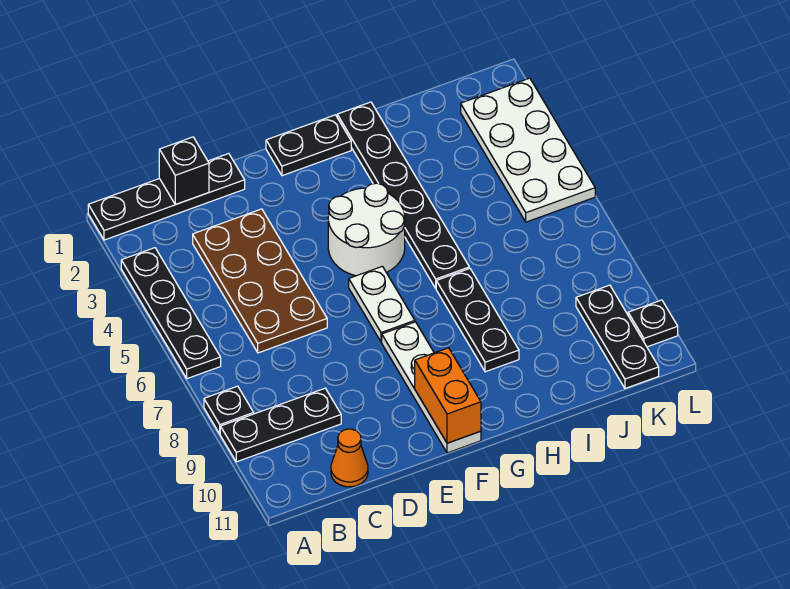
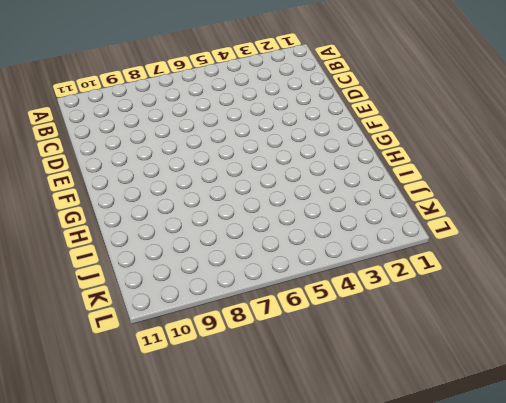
none -> black 1x4 plate [88,154,245,240]
none -> black 1x4 plate [121,248,221,379]
none -> black 1x1 plate [204,386,254,434]

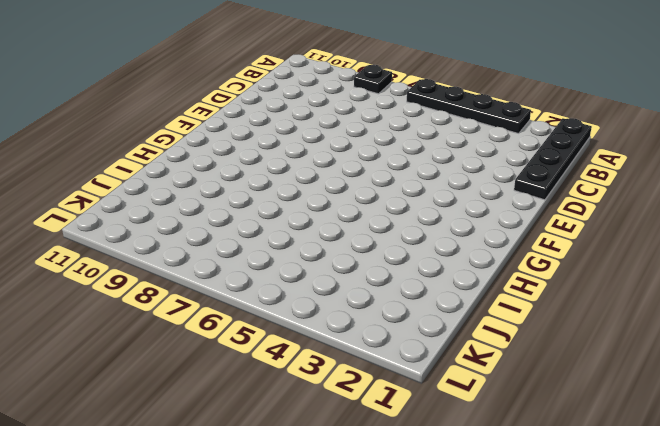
none -> black 1x3 plate [220,388,341,462]
none -> brown 2x4 plate [193,209,327,353]
none -> orange 1x1 cone [331,429,368,487]

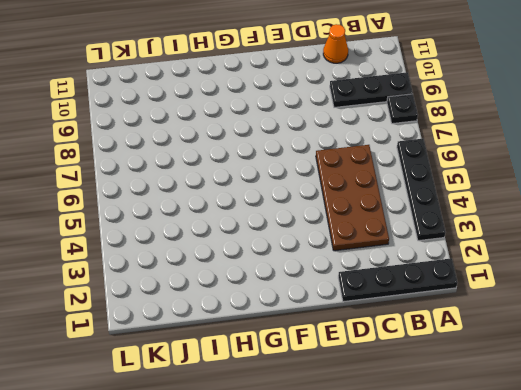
none -> black 1x2 plate [266,115,351,176]
none -> white 2x2 round brick [328,183,405,276]
none -> white 1x2 plate [349,266,415,342]

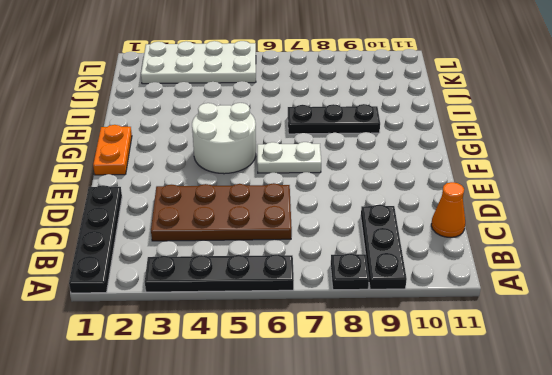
orange 1x2 plate [93,125,132,175] -> black 1x2 plate [266,115,351,176]
none -> white 1x4 plate [382,322,481,453]
none -> black 1x6 plate [337,102,469,288]
none -> black 1x3 plate [576,285,659,388]

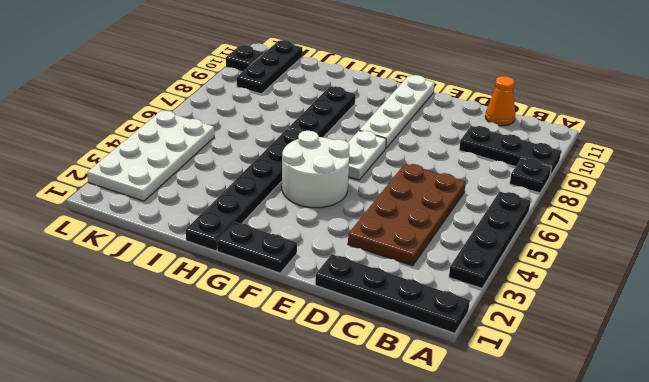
none -> black 1x1 brick [159,137,209,205]
none -> orange 1x2 brick [415,348,481,443]

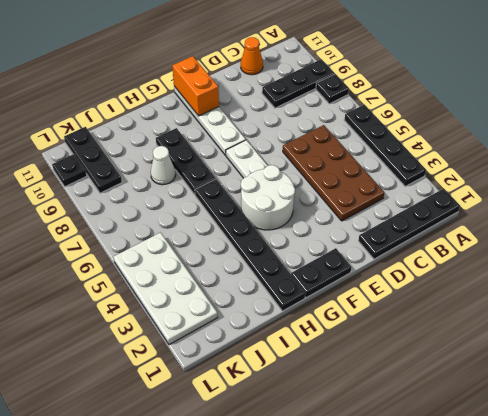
white 1x1 cone [151,146,176,185] -> none
none -> black 1x1 brick [159,137,209,205]

